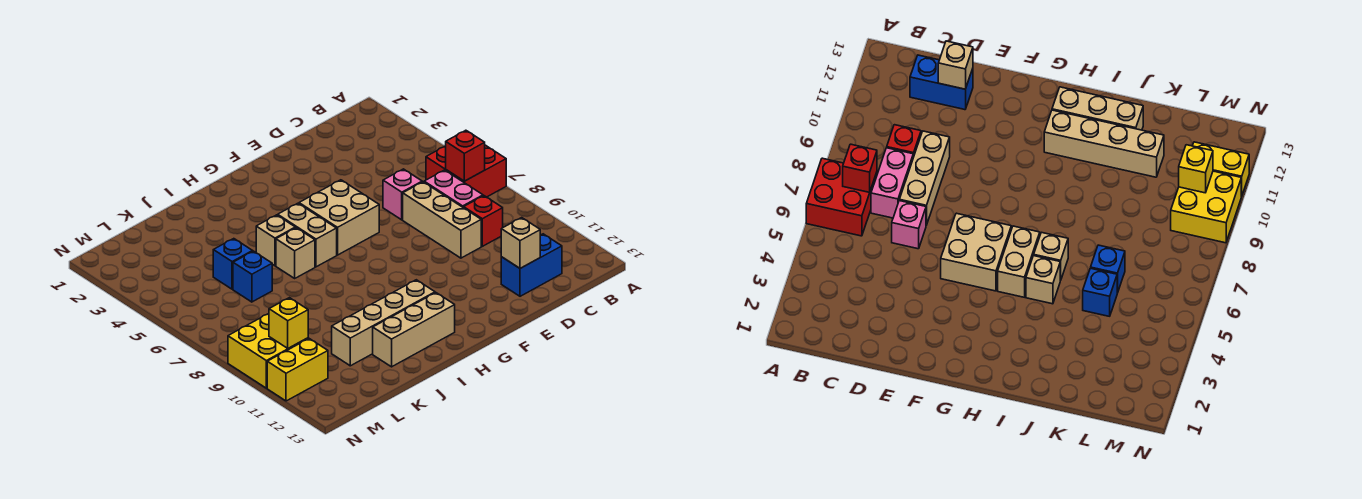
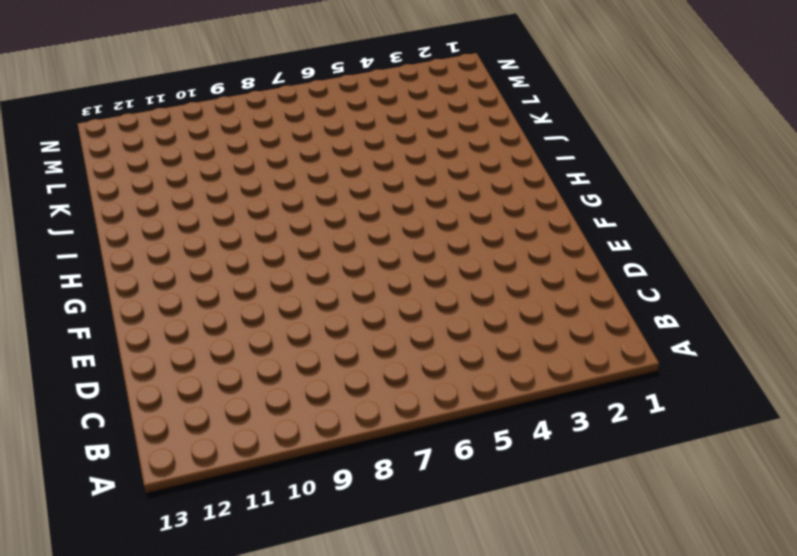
none -> red 2x2 brick [426,145,506,197]
none -> pink 1x2 brick [424,170,483,208]
none -> red 1x1 brick [464,196,503,246]

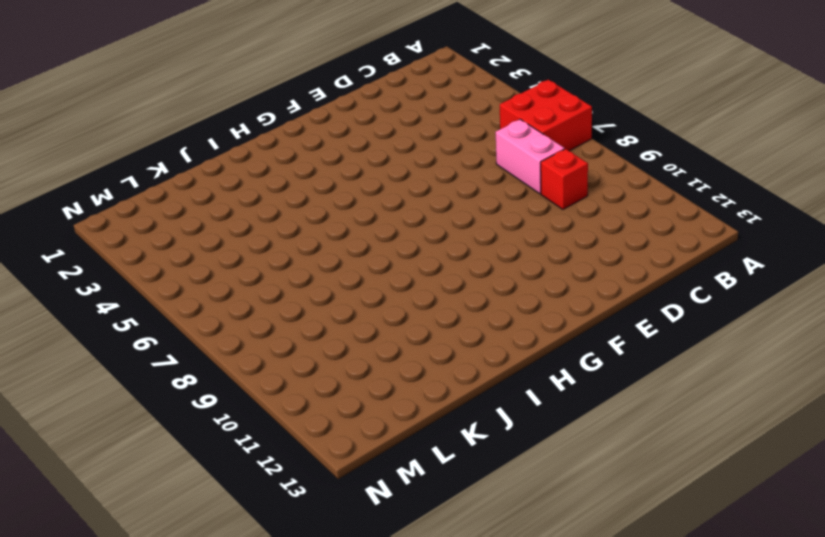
none -> blue 1x2 brick [501,234,562,296]
none -> pink 1x1 brick [383,169,422,220]
none -> tan 1x3 brick [403,182,481,258]

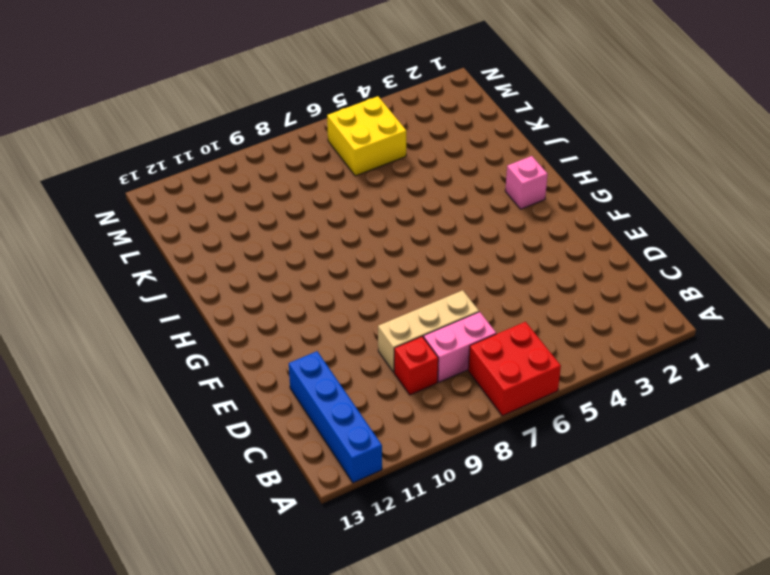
blue 1x4 brick [289,351,382,483] -> blue 1x2 brick [501,234,562,296]
pink 1x1 brick [505,156,548,209] -> pink 1x1 brick moved to [383,169,422,220]
yellow 2x2 brick [327,96,406,176] -> yellow 2x2 brick moved to [228,314,308,388]
none -> tan 2x2 brick [299,180,379,255]
none -> tan 1x2 brick [278,203,337,267]
none -> tan 1x4 brick [332,280,435,366]

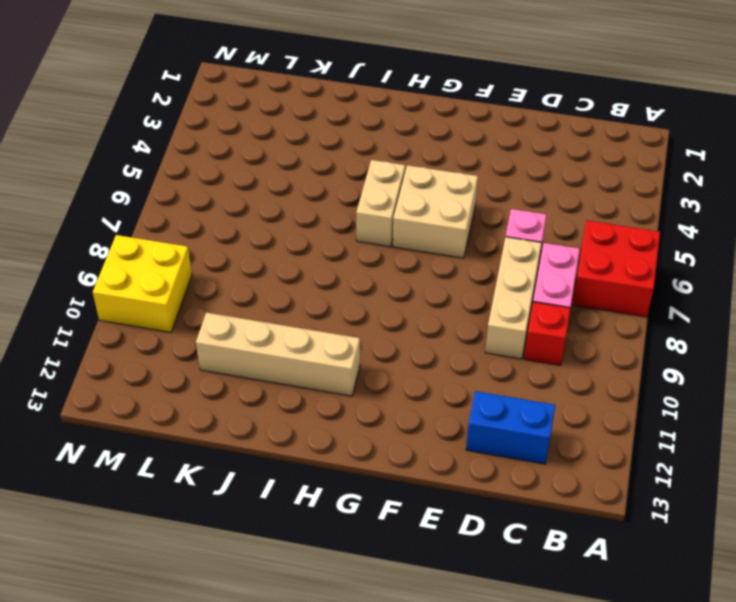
none -> tan 1x3 brick [373,293,455,367]
none -> tan 1x1 brick [256,215,295,266]
none -> tan 1x1 brick [276,228,315,278]

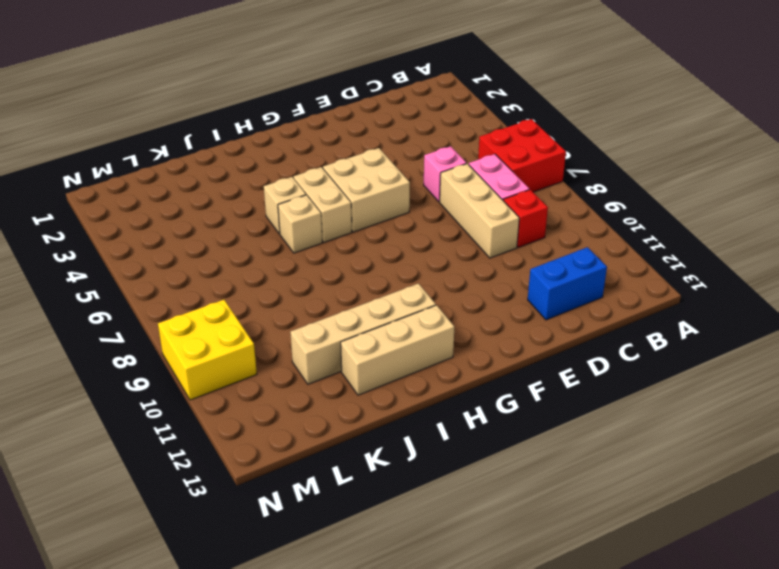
none -> blue 1x1 brick [213,239,253,289]
none -> blue 1x1 brick [233,251,272,302]
none -> yellow 1x2 brick [267,339,328,401]

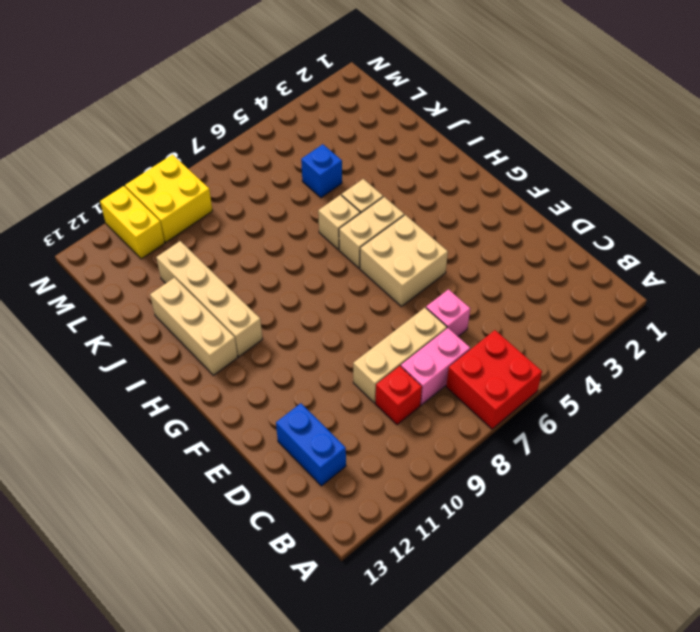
none -> blue 1x1 brick [233,251,272,302]
none -> red 1x1 brick [446,130,485,181]
none -> tan 1x1 brick [501,218,540,268]

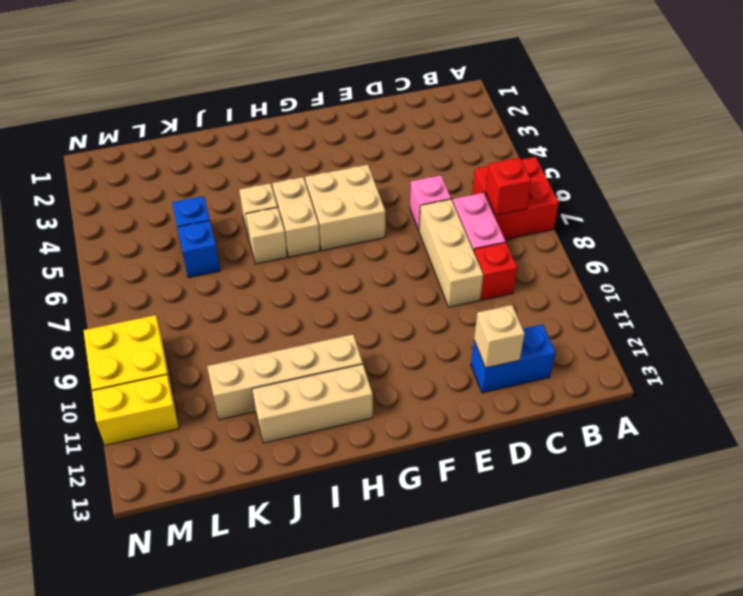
none -> yellow 1x1 brick [269,298,308,348]

